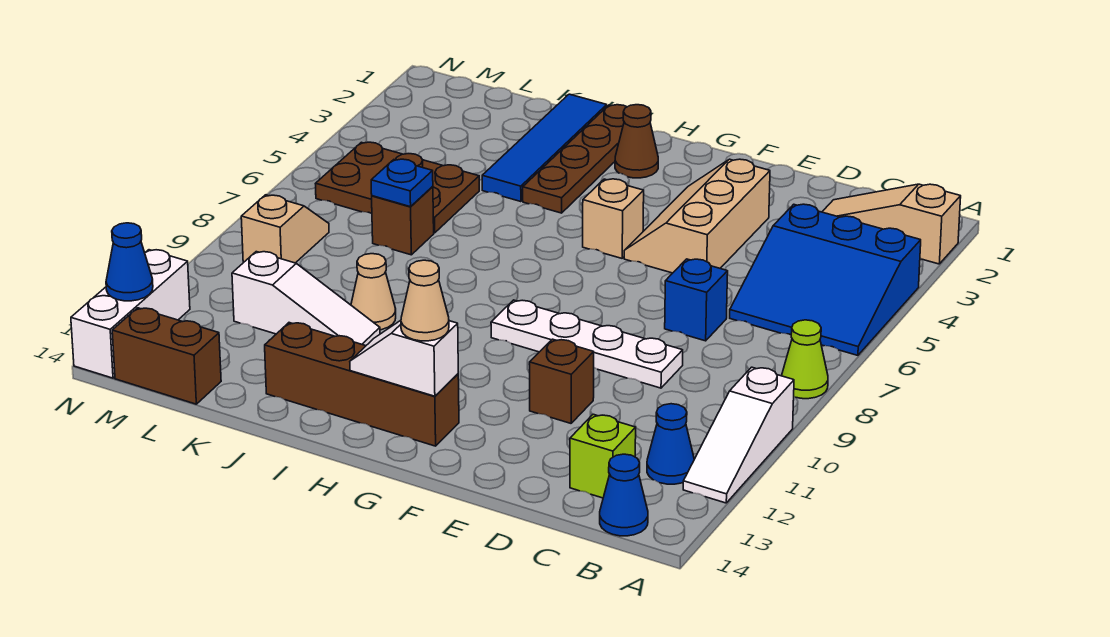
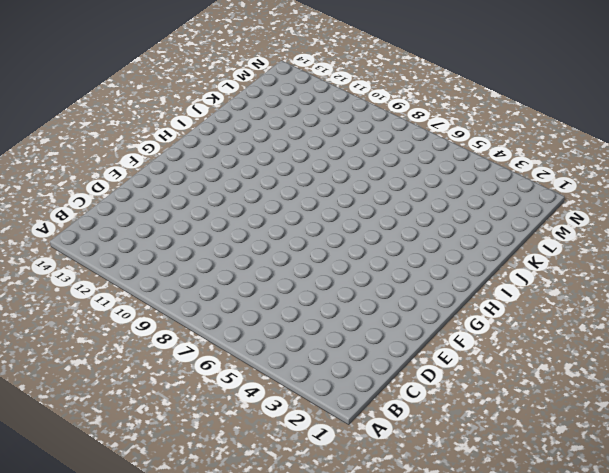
none -> tan 1x3 slope [822,184,961,264]
none -> blue 3x3 slope [730,204,921,355]
none -> lime 1x1 cone [782,320,828,399]

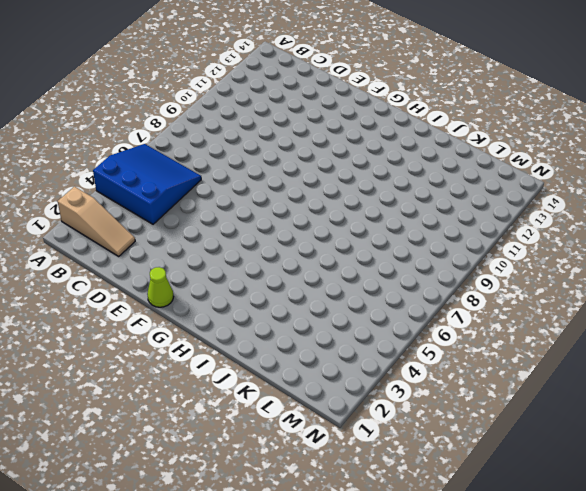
lime 1x1 cone [147,267,173,307] -> lime 1x1 cone moved to [782,320,828,399]
none -> white 1x3 slope [683,367,794,503]
none -> blue 1x1 cone [647,404,694,484]
none -> blue 1x1 cone [600,454,648,536]

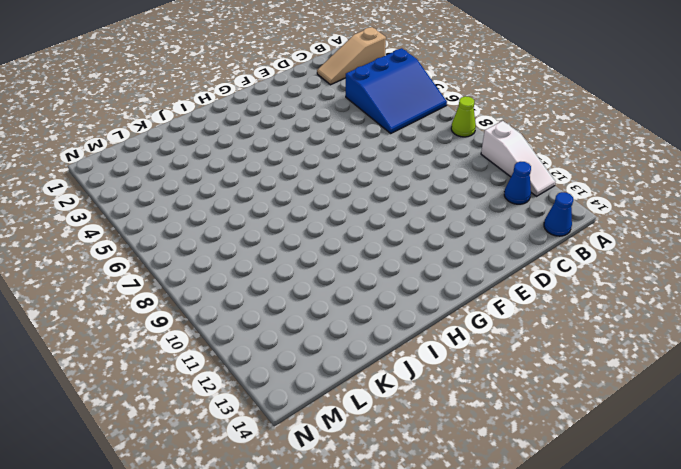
none -> lime 1x1 brick [570,414,636,498]
none -> blue 1x1 brick [665,259,728,341]
none -> white 1x4 plate [491,300,683,388]

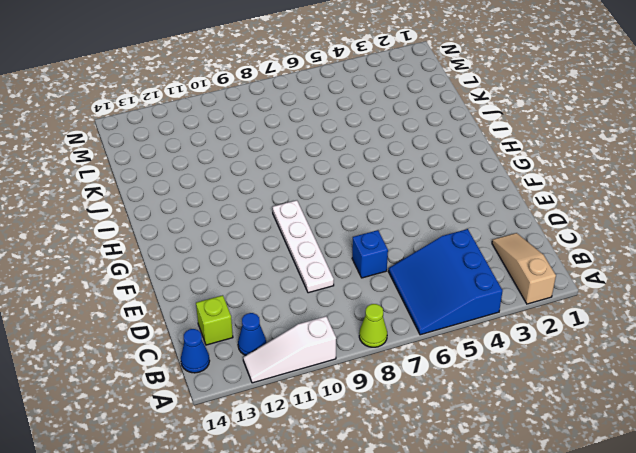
none -> tan 2x3 slope [624,159,770,273]
none -> brown 1x1 brick [530,339,594,423]
none -> tan 1x1 brick [583,179,644,258]

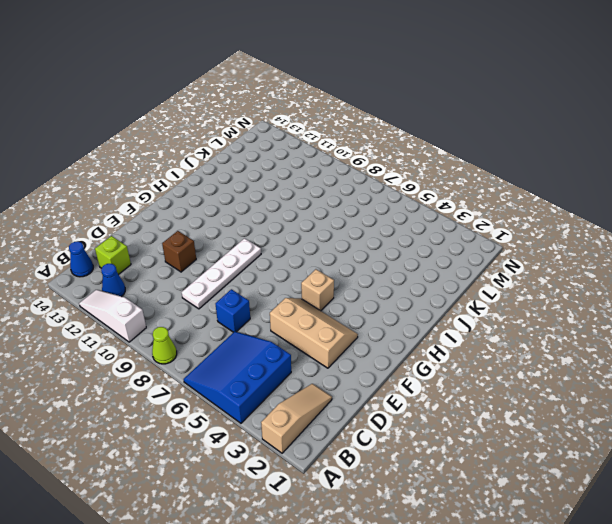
none -> brown 1x4 brick [265,323,459,446]
none -> brown 1x1 cone [615,105,658,178]
none -> brown 1x4 plate [523,105,626,213]

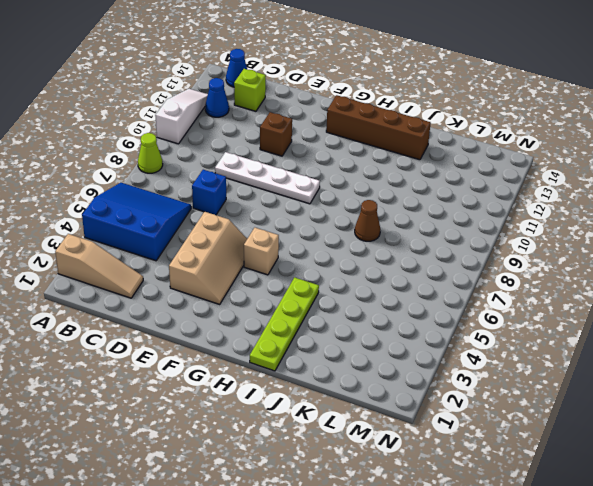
lime 1x4 plate [250,277,319,371] -> brown 1x4 plate [523,105,626,213]
brown 1x1 cone [355,200,380,241] -> brown 1x1 cone moved to [615,105,658,178]
none -> blue 1x4 tile [482,94,607,202]
none -> tan 1x1 cone [351,254,396,330]
none -> white 1x3 slope [232,252,380,346]

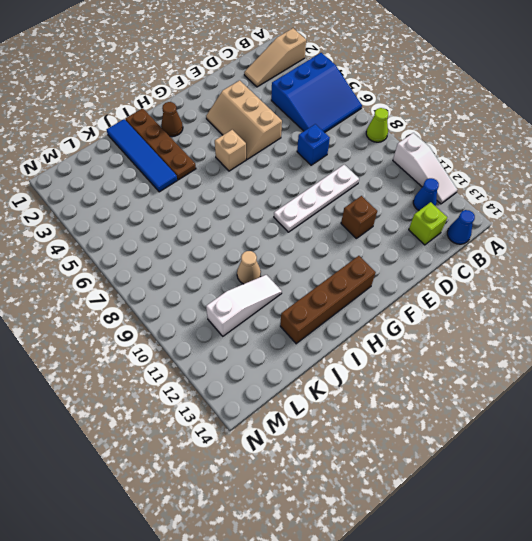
none -> brown 2x3 plate [315,142,479,233]
none -> brown 1x1 brick [372,187,434,255]
none -> brown 1x2 brick [112,308,221,404]

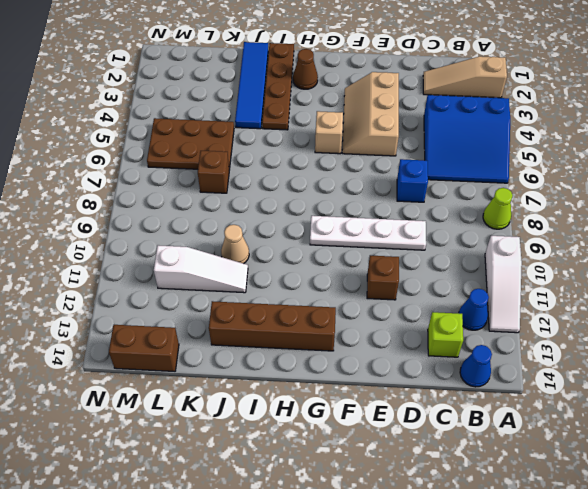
none -> tan 1x2 slope [241,195,329,263]
none -> white 1x3 brick [71,250,190,378]
none -> white 1x2 slope [350,320,458,396]

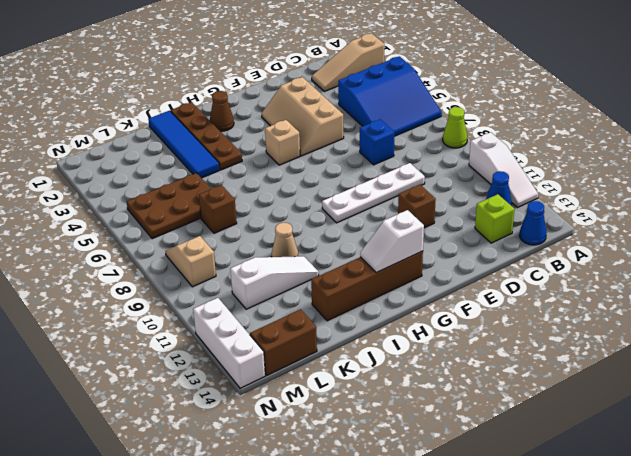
none -> blue 1x1 plate [371,159,433,207]
none -> blue 1x1 cone [106,223,153,301]
none -> tan 1x1 cone [401,260,449,341]

